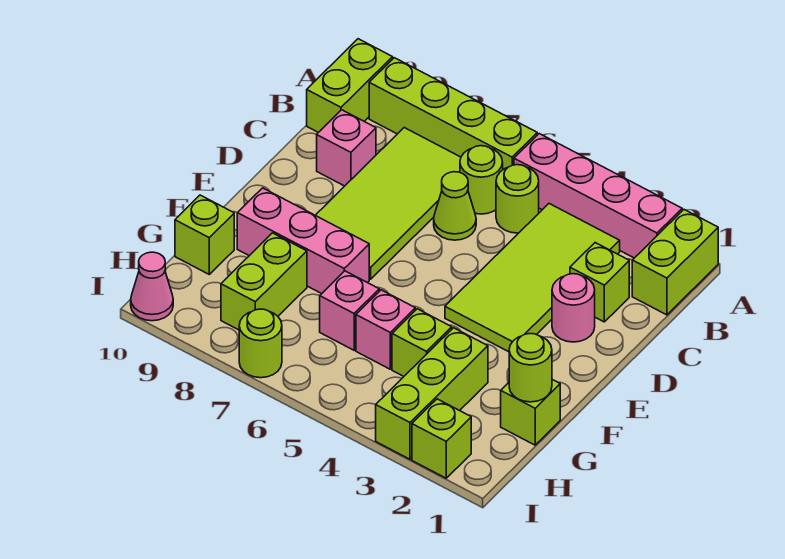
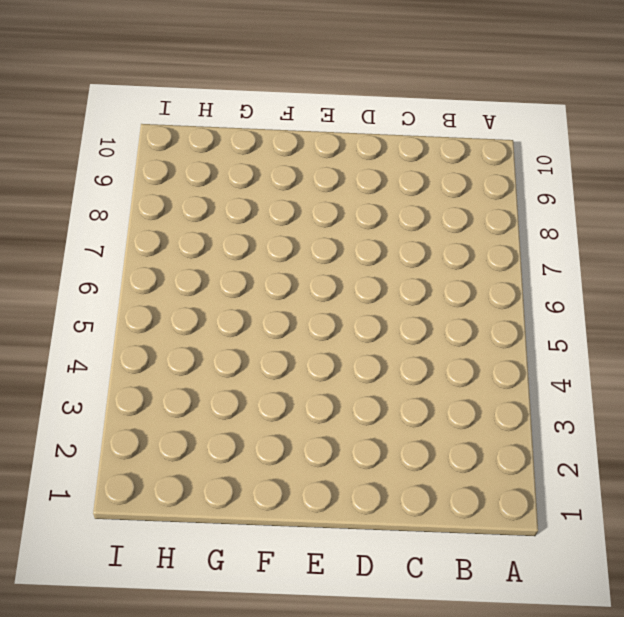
none -> lime 1x2 brick [632,210,718,315]
none -> pink 1x4 brick [514,134,682,258]
none -> lime 1x4 brick [369,58,537,169]

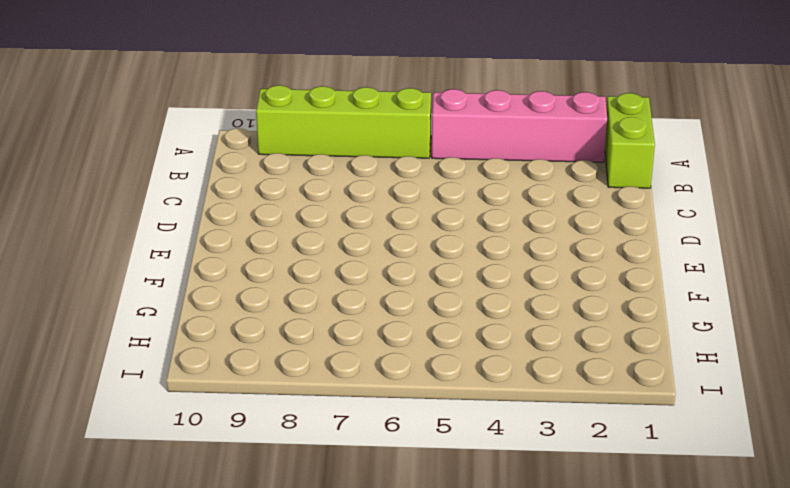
none -> lime 1x2 brick [307,39,393,132]
none -> lime 2x4 tile [445,204,620,352]
none -> lime 1x1 round brick [496,165,539,233]

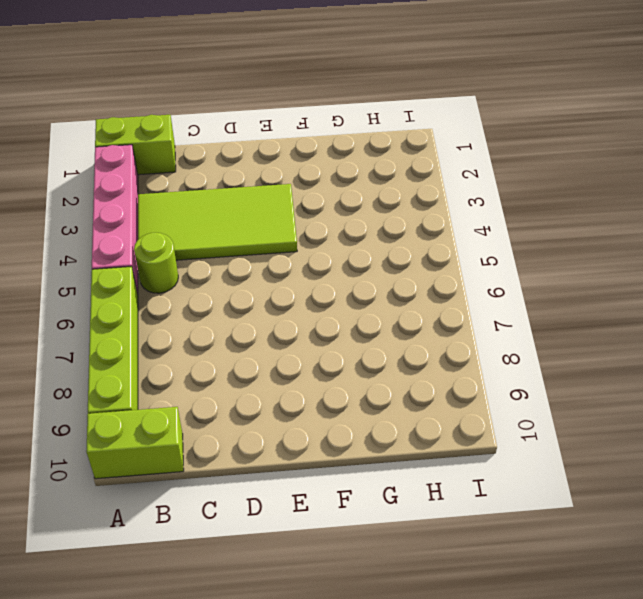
none -> lime 1x1 round brick [460,146,503,214]
none -> lime 2x4 tile [315,128,461,279]
none -> lime 1x1 brick [570,243,629,322]

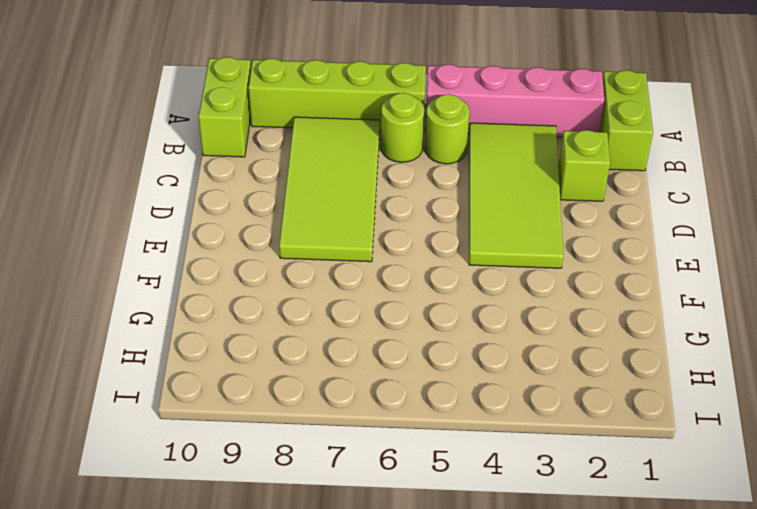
none -> lime 1x1 cone [434,172,476,240]
none -> pink 1x1 brick [317,110,376,186]
none -> pink 1x1 round brick [552,274,595,342]

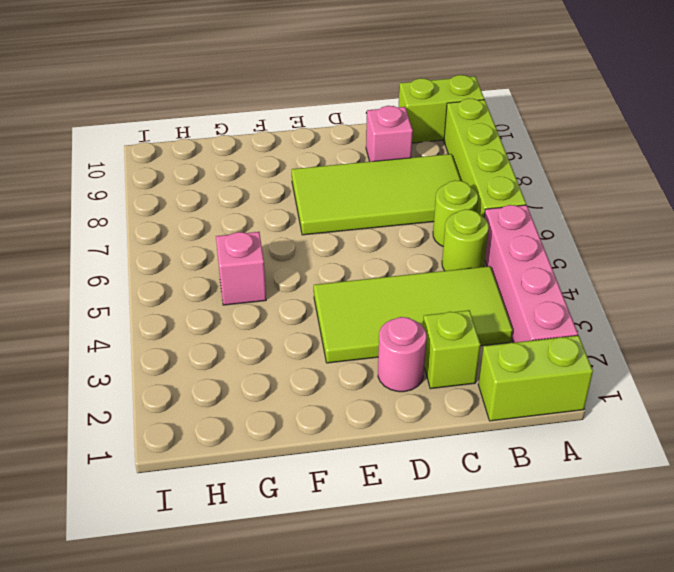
none -> lime 1x1 cone [434,172,476,240]
none -> pink 1x3 brick [237,188,369,294]
none -> lime 1x1 brick [501,380,560,445]

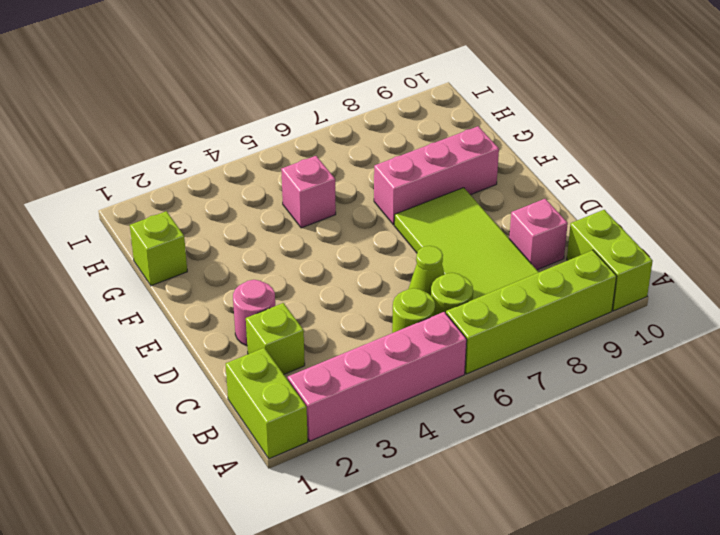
none -> lime 2x4 tile [445,204,620,352]
none -> lime 1x3 brick [376,328,488,459]
none -> lime 1x1 brick [392,309,452,376]

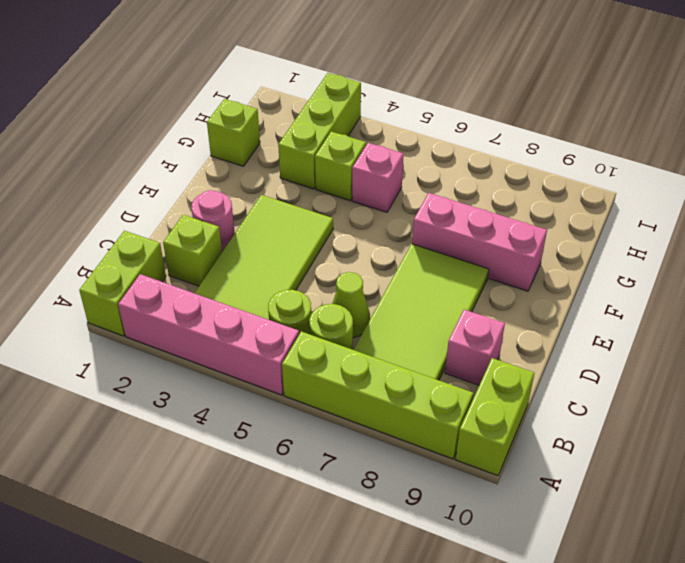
none -> pink 1x1 brick [320,271,379,350]
none -> lime 1x2 brick [221,233,307,330]
none -> lime 1x1 brick [175,195,234,274]

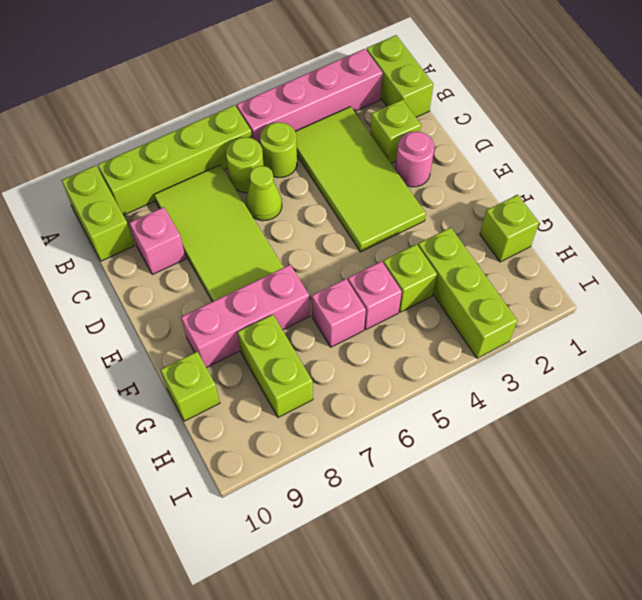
none -> lime 1x1 brick [412,399,471,478]
none -> lime 1x1 round brick [239,309,282,378]
none -> pink 1x1 cone [131,252,173,321]

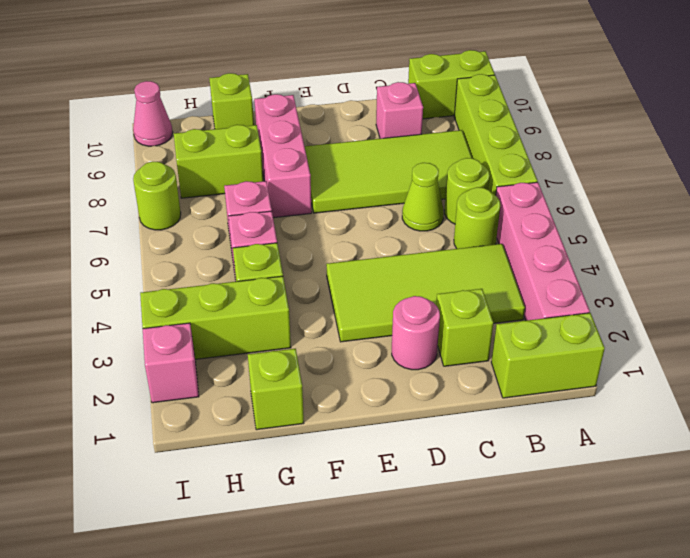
pink 1x1 brick [143,323,199,403] -> lime 1x1 brick [412,399,471,478]
none -> lime 1x1 round brick [509,334,552,402]

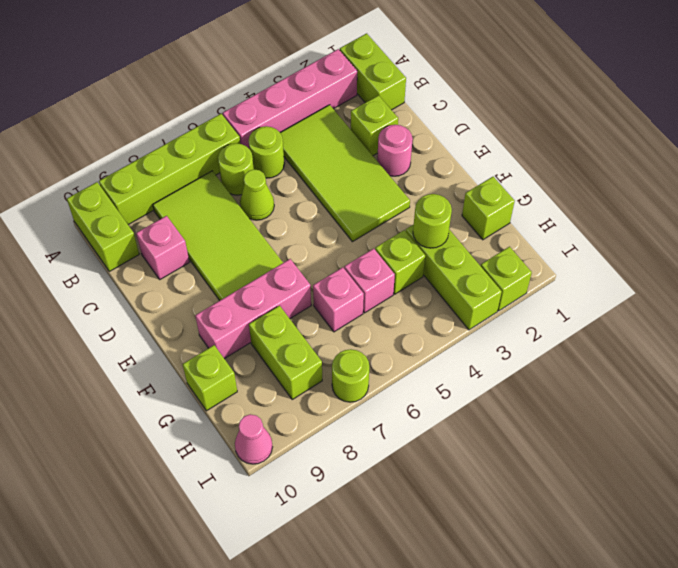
lime 1x1 round brick [413,194,452,248] -> lime 1x1 round brick moved to [509,334,552,402]

